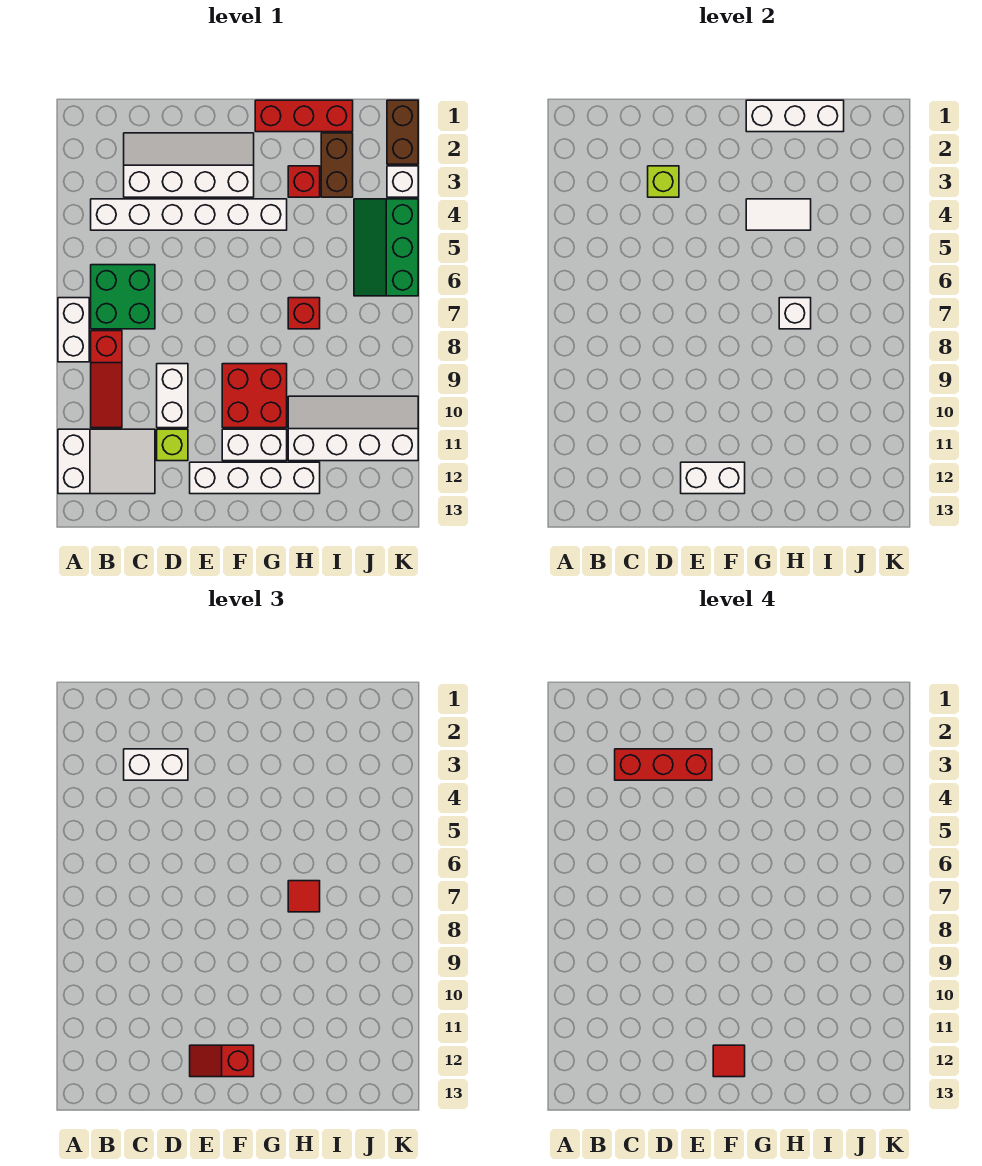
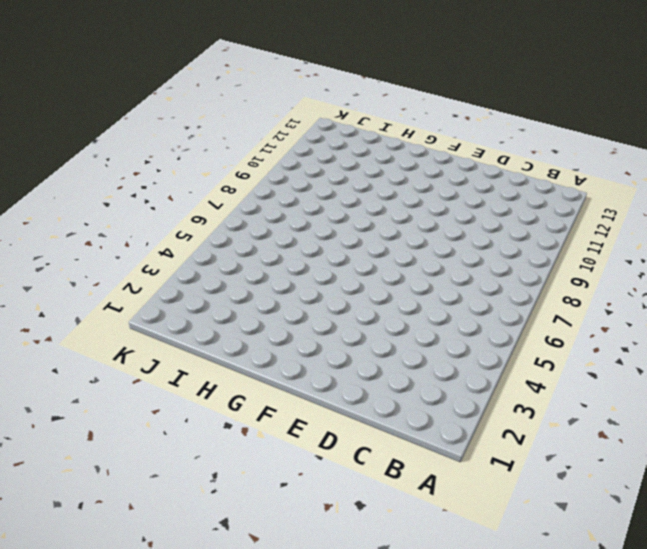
none -> white 1x2 brick [58,298,89,362]
none -> white 2x3 slope [58,429,155,494]
none -> white 1x6 brick [91,199,287,230]

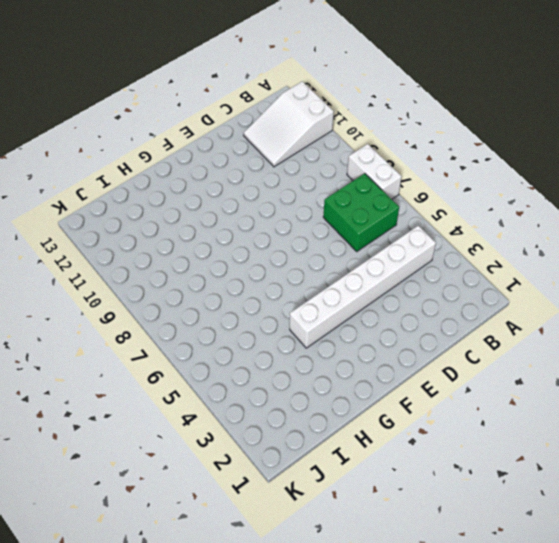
none -> red 1x3 slope [91,331,122,428]
none -> white 2x4 slope [124,133,254,197]
none -> white 1x2 brick [157,364,188,428]

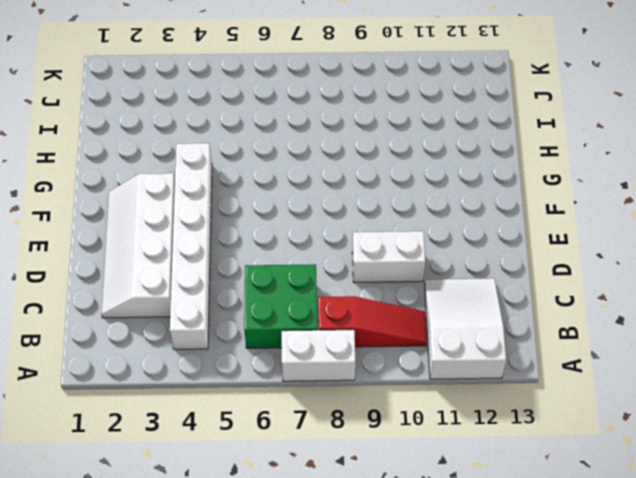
none -> lime 1x1 brick [157,429,188,461]
none -> white 1x4 brick [190,462,320,494]
none -> red 2x2 brick [222,364,287,428]

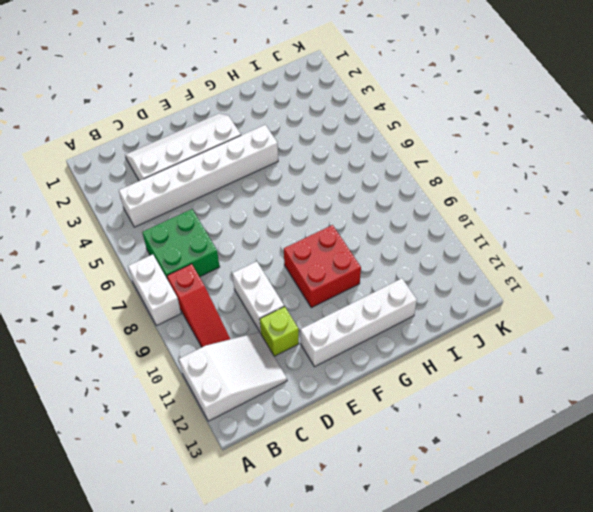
none -> white 1x2 brick [222,429,287,461]
none -> red 1x3 brick [255,100,353,132]
none -> red 1x1 brick [288,166,320,197]

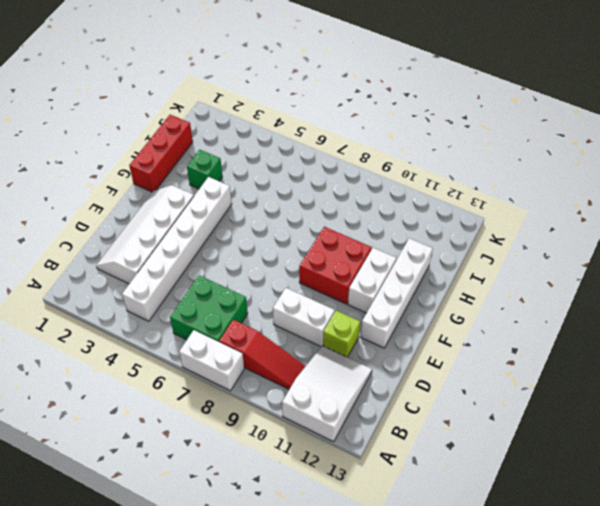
green 1x1 brick [187,150,222,189] -> red 1x1 brick [288,166,320,197]
none -> red 1x1 brick [288,298,320,329]
none -> white 2x4 slope [288,396,418,461]
none -> brown 1x2 brick [321,133,353,197]

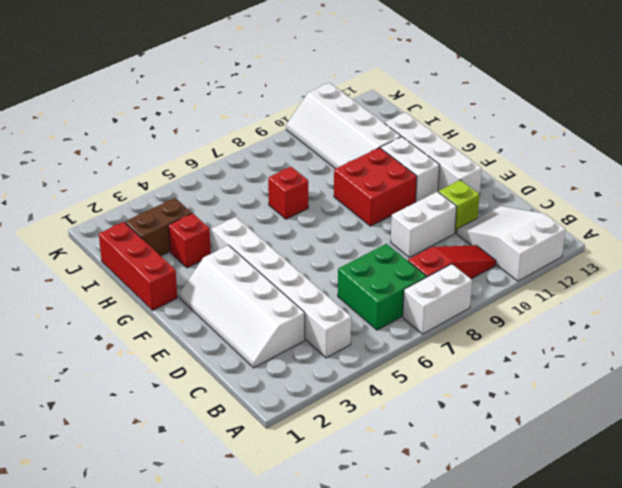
none -> green 2x3 slope [354,199,418,296]
none -> brown 1x2 brick [387,100,418,164]
none -> white 1x1 brick [387,166,418,197]

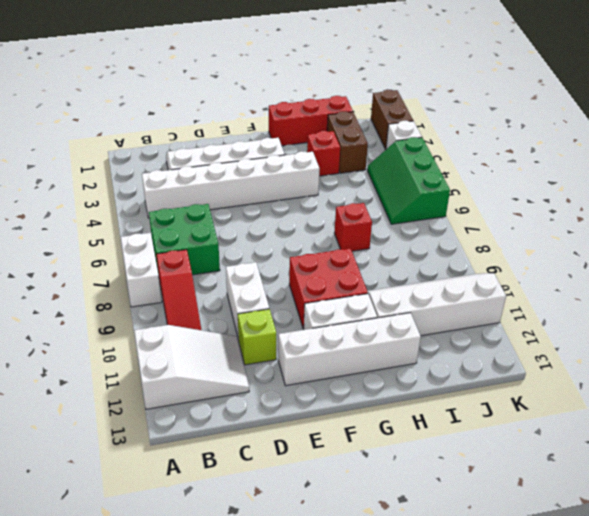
none -> lime 1x1 brick [648,166,679,197]
none -> white 1x2 brick [681,462,745,494]
none -> white 1x3 brick [746,100,844,132]

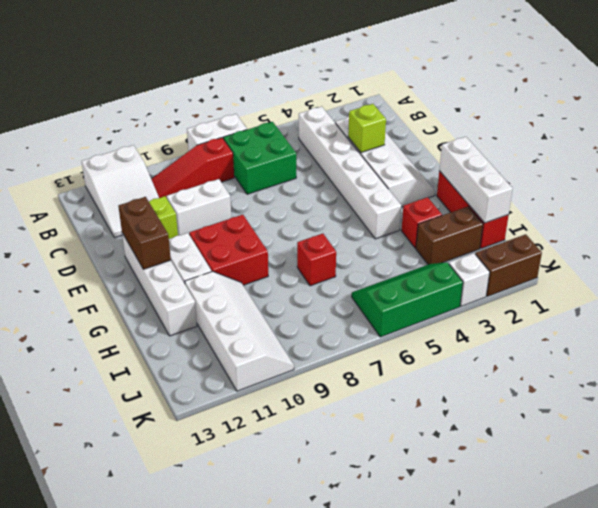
brown 1x2 brick [118,197,171,269] -> white 1x2 brick [681,462,745,494]
none -> white 1x2 tile [746,199,811,230]
none -> white 1x1 brick [779,298,811,329]
none -> white 1x2 brick [124,749,188,780]

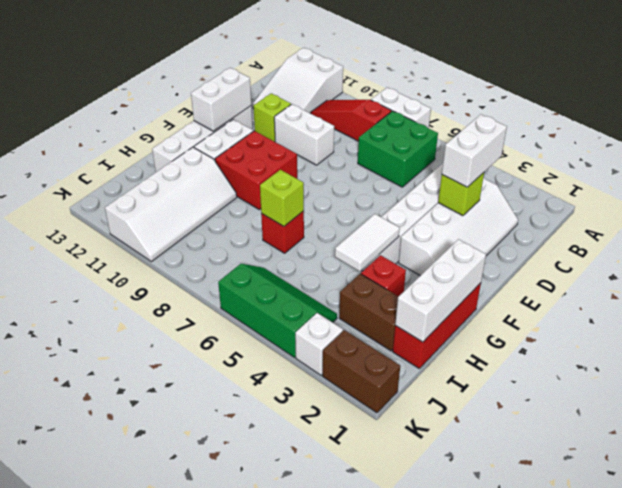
lime 1x1 brick [260,170,304,226] -> white 1x1 brick [779,298,811,329]
none -> red 1x2 slope [190,1045,254,1077]
none -> red 1x1 tile [288,881,320,912]
none -> red 1x3 brick [615,749,712,780]

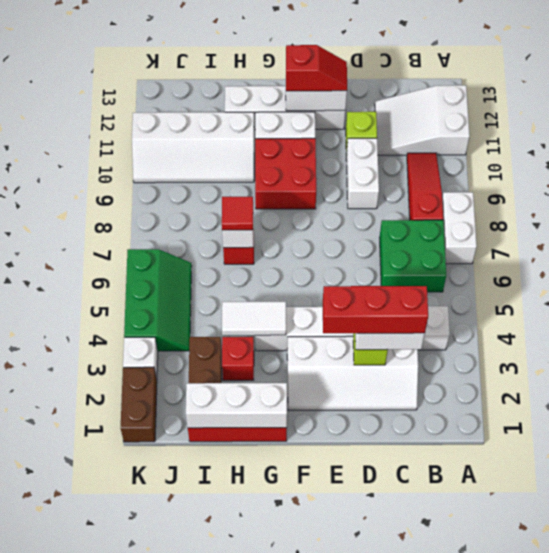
none -> red 1x1 tile [713,1045,745,1077]

